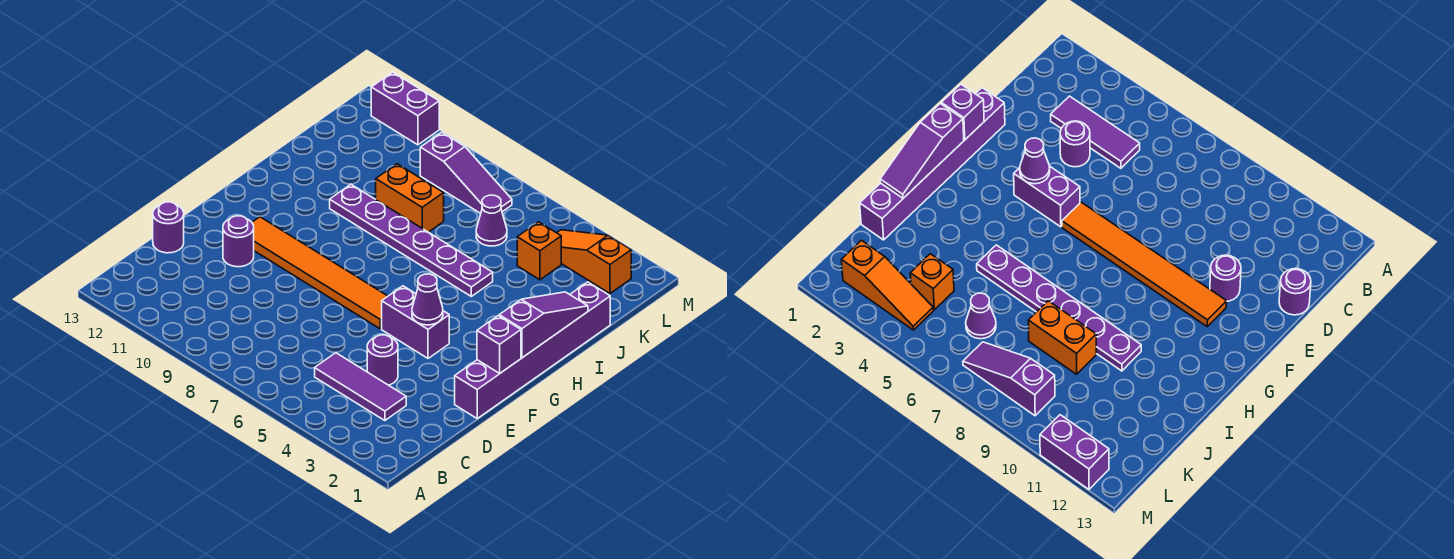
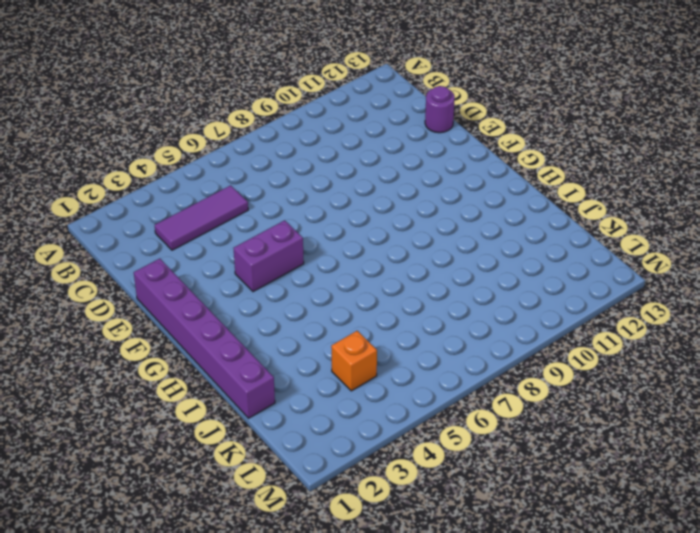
none -> purple 1x1 round brick [367,335,398,385]
none -> purple 1x1 round brick [223,216,254,267]
none -> orange 1x6 tile [252,217,388,329]

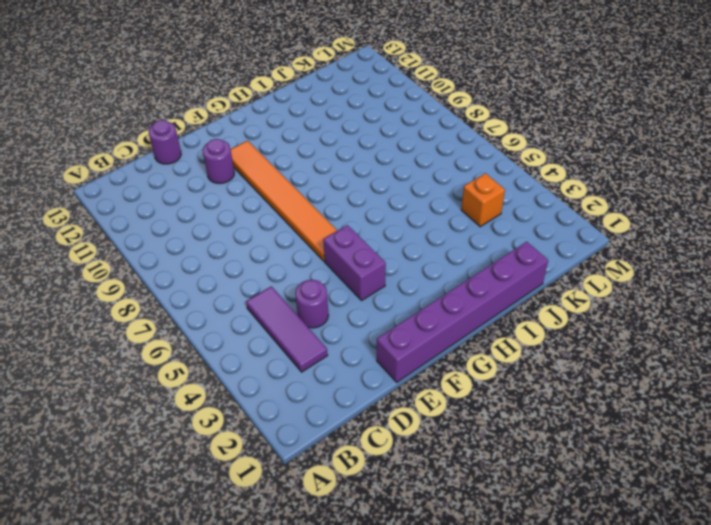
none -> purple 1x6 plate [330,184,493,296]
none -> orange 1x2 brick [376,164,444,232]
none -> purple 1x1 cone [476,195,507,246]

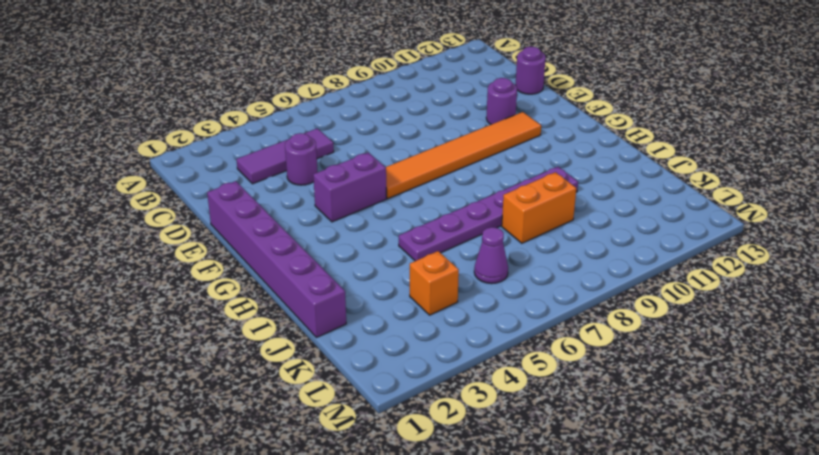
none -> orange 1x3 slope [557,230,631,293]
none -> purple 1x3 slope [420,132,512,213]
none -> purple 1x2 brick [371,72,439,145]

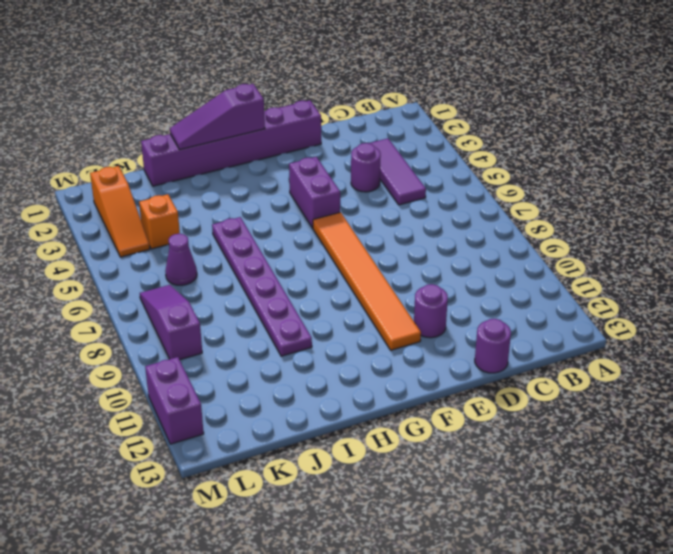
none -> orange 1x2 brick [376,164,444,232]
none -> purple 1x1 brick [477,316,521,374]
none -> purple 1x1 cone [412,274,443,325]

